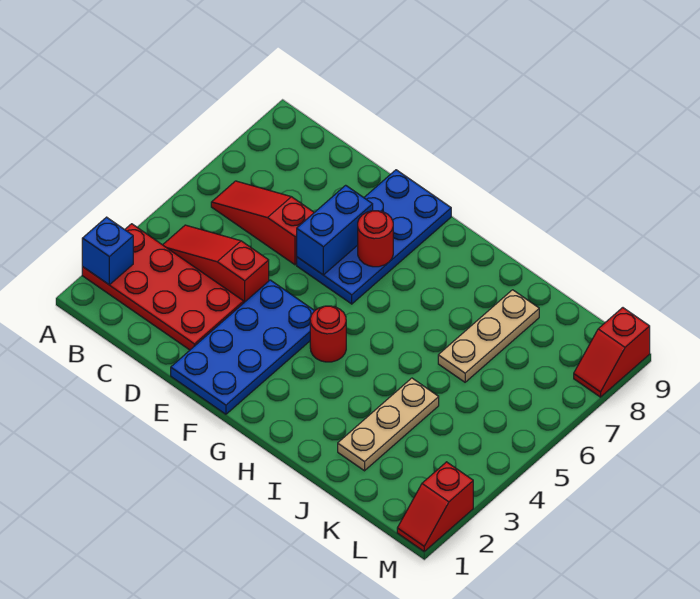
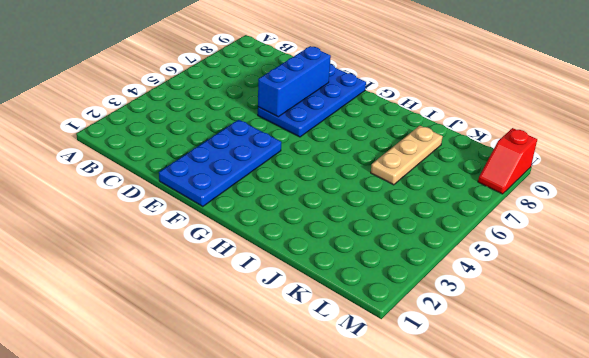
blue 1x3 brick [258,46,331,117] -> blue 1x2 brick [297,185,373,275]
none -> red 2x4 plate [82,224,244,350]
none -> red 1x3 slope [163,225,269,302]
none -> red 1x3 slope [211,181,314,265]

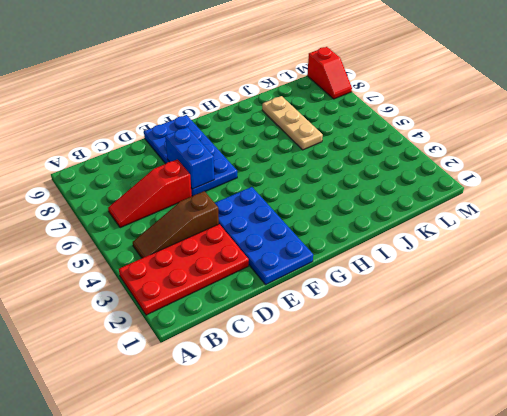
brown 1x3 slope [133,191,219,258] -> red 1x3 slope [163,225,269,302]
none -> red 1x1 round brick [310,306,346,362]
none -> tan 1x3 plate [338,378,439,471]
none -> red 1x2 slope [397,462,473,551]

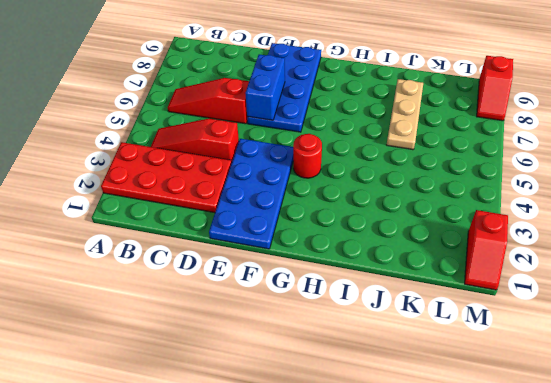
none -> tan 1x3 plate [338,378,439,471]
none -> blue 1x1 brick [82,217,133,285]
none -> red 1x1 round brick [358,211,393,267]

